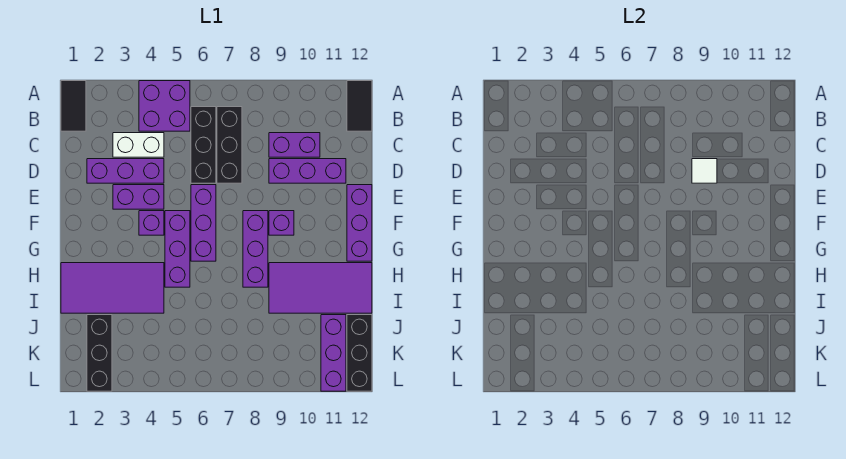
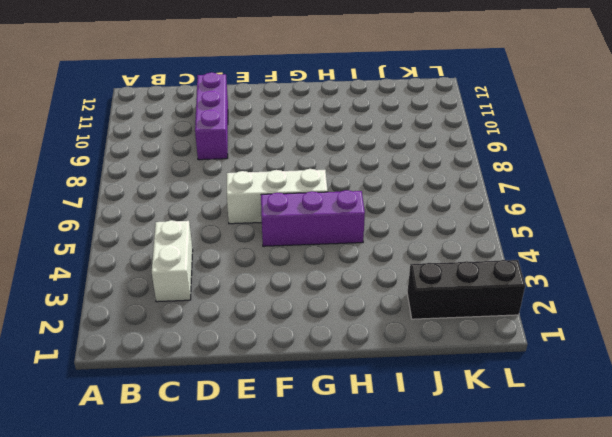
white 1x3 brick [227,169,328,224] -> purple 1x3 brick [191,185,216,261]
none -> black 1x2 tile [61,81,86,131]
none -> purple 2x2 brick [139,81,190,131]
none -> black 1x2 tile [347,81,372,131]

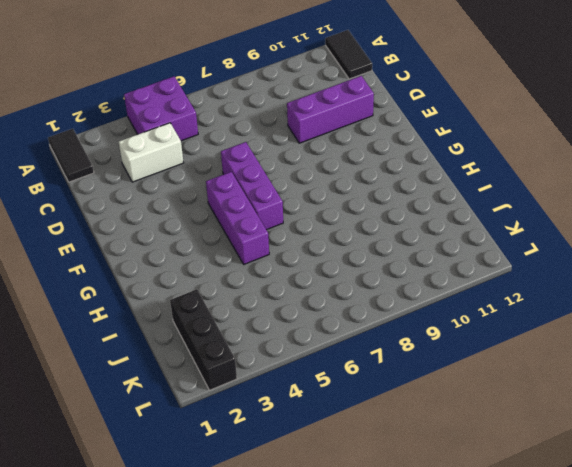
none -> black 1x3 brick [191,107,216,183]
none -> black 1x3 brick [217,107,242,183]
none -> purple 1x2 brick [269,133,320,157]

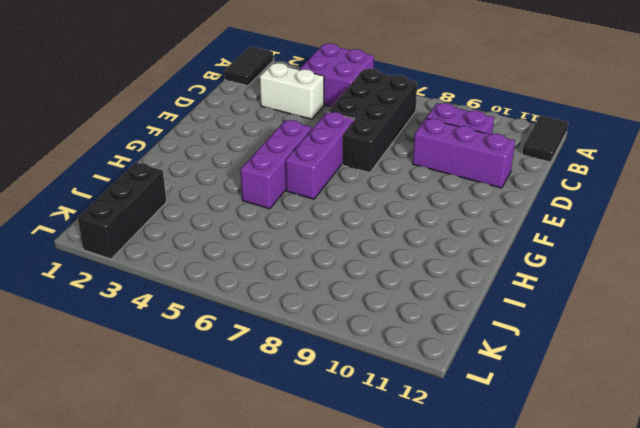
black 1x4 brick [343,75,417,173] -> black 1x3 brick [217,107,242,183]
none -> purple 1x3 brick [87,159,164,183]
none -> purple 1x2 brick [113,185,164,209]
none -> purple 1x3 brick [347,185,372,261]

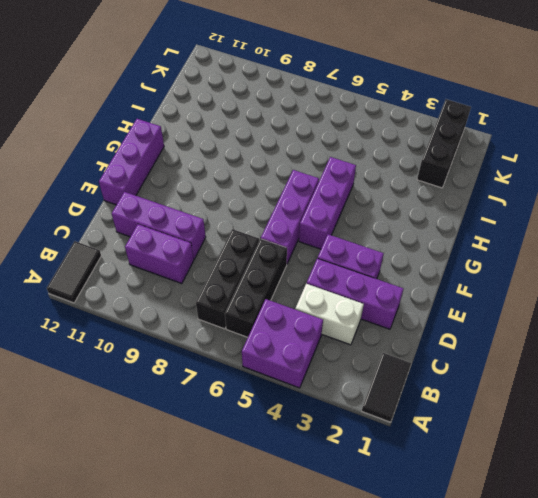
none -> purple 1x1 brick [139,211,164,235]
none -> purple 1x3 brick [243,211,268,287]
none -> purple 1x1 brick [269,211,294,235]

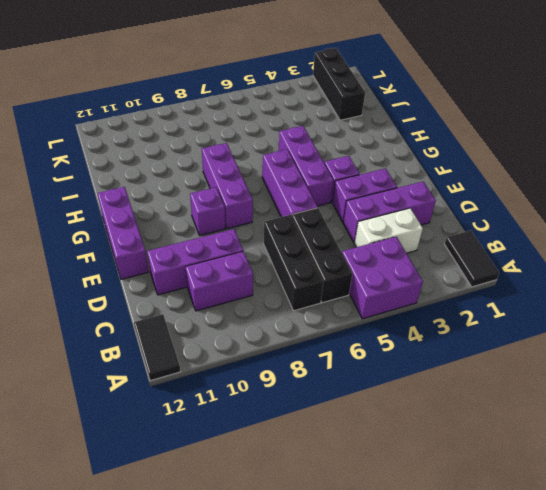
none -> purple 2x4 tile [61,263,164,313]
none -> purple 2x4 tile [269,263,372,313]
none -> purple 1x3 brick [321,315,346,391]

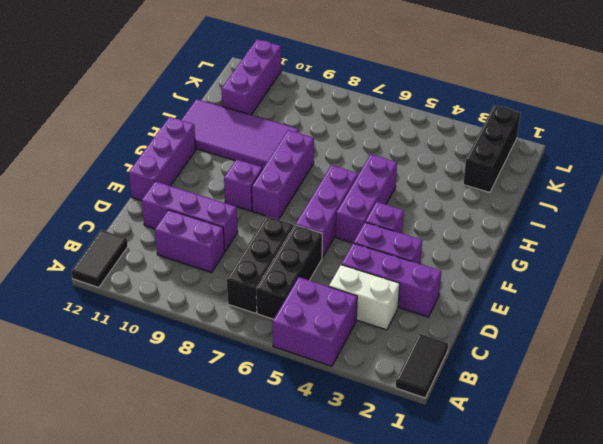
none -> purple 2x4 tile [61,263,164,313]
none -> black 1x3 brick [347,315,372,391]
none -> white 1x1 tile [692,159,717,183]

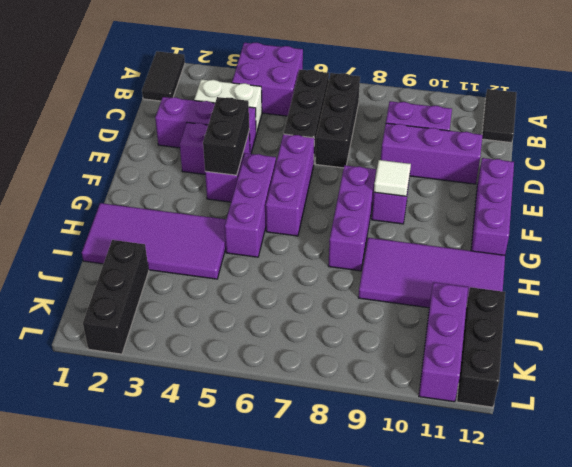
black 1x2 brick [203,97,249,175] -> none
white 1x1 tile [374,160,411,196] -> white 1x1 tile moved to [692,159,717,183]

